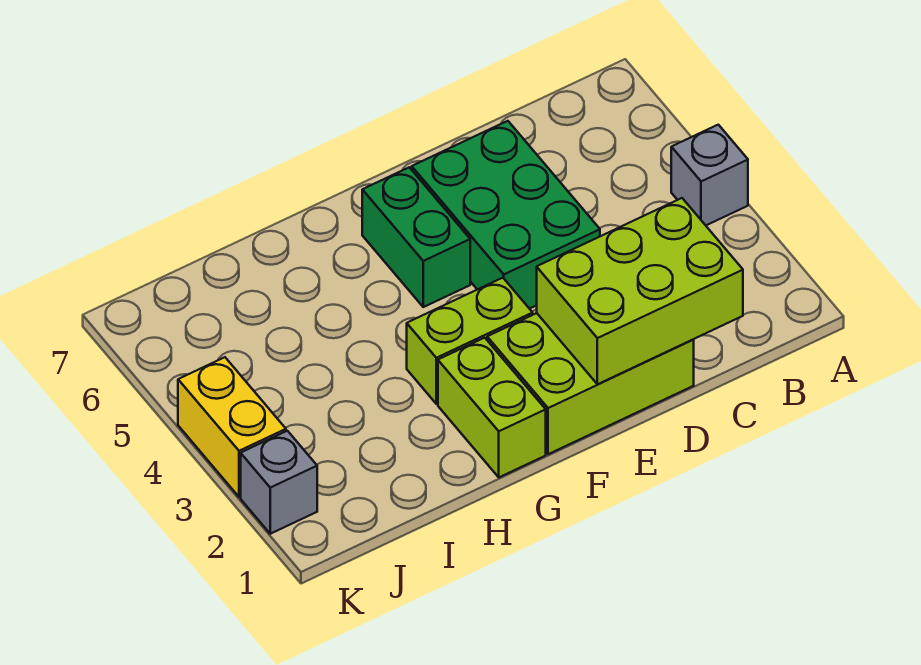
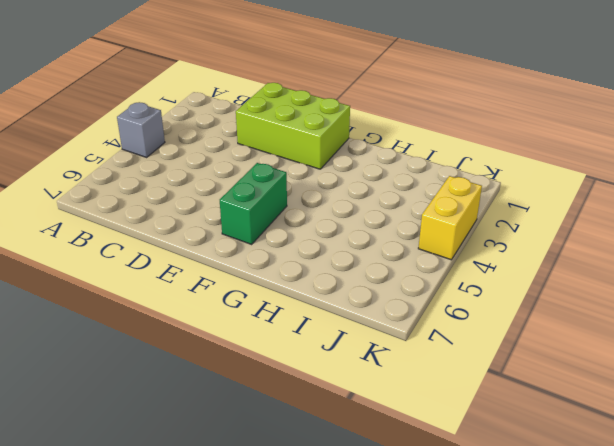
none -> green 2x3 brick [412,121,600,309]
none -> lime 1x2 brick [407,278,533,404]

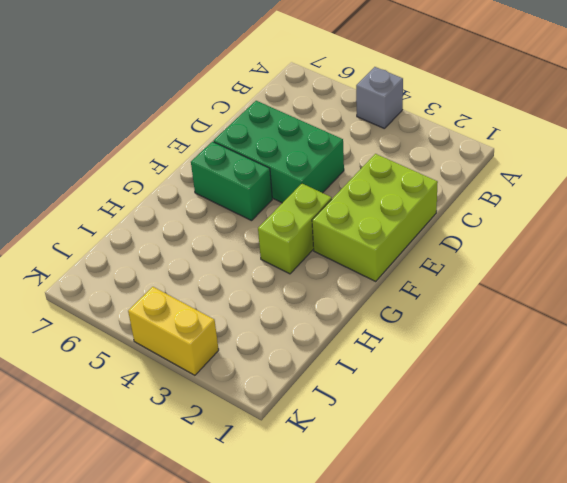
none -> lime 1x2 brick [438,338,546,477]
none -> grey 1x1 brick [241,431,317,534]

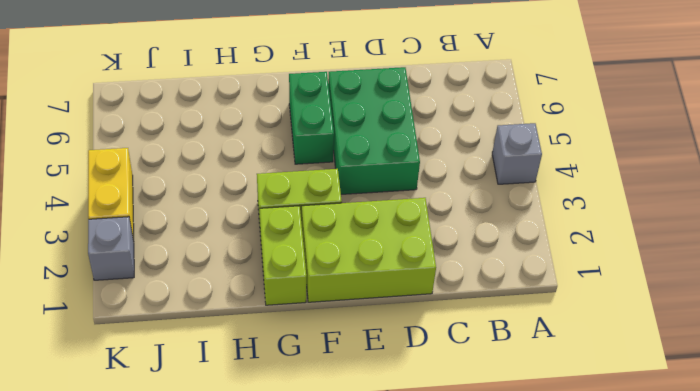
none -> lime 2x3 brick [537,198,743,384]

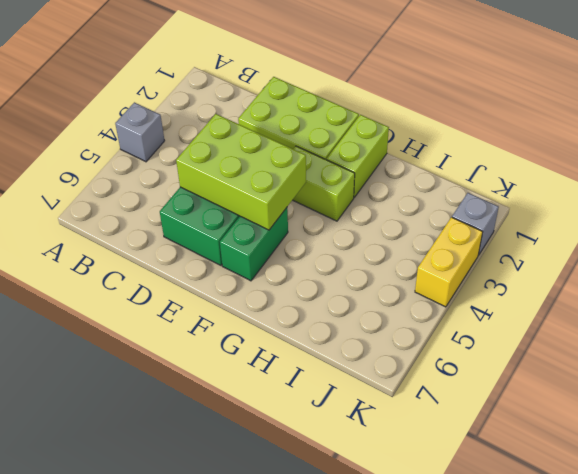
lime 2x3 brick [176,114,306,230] -> lime 2x3 brick moved to [537,198,743,384]

